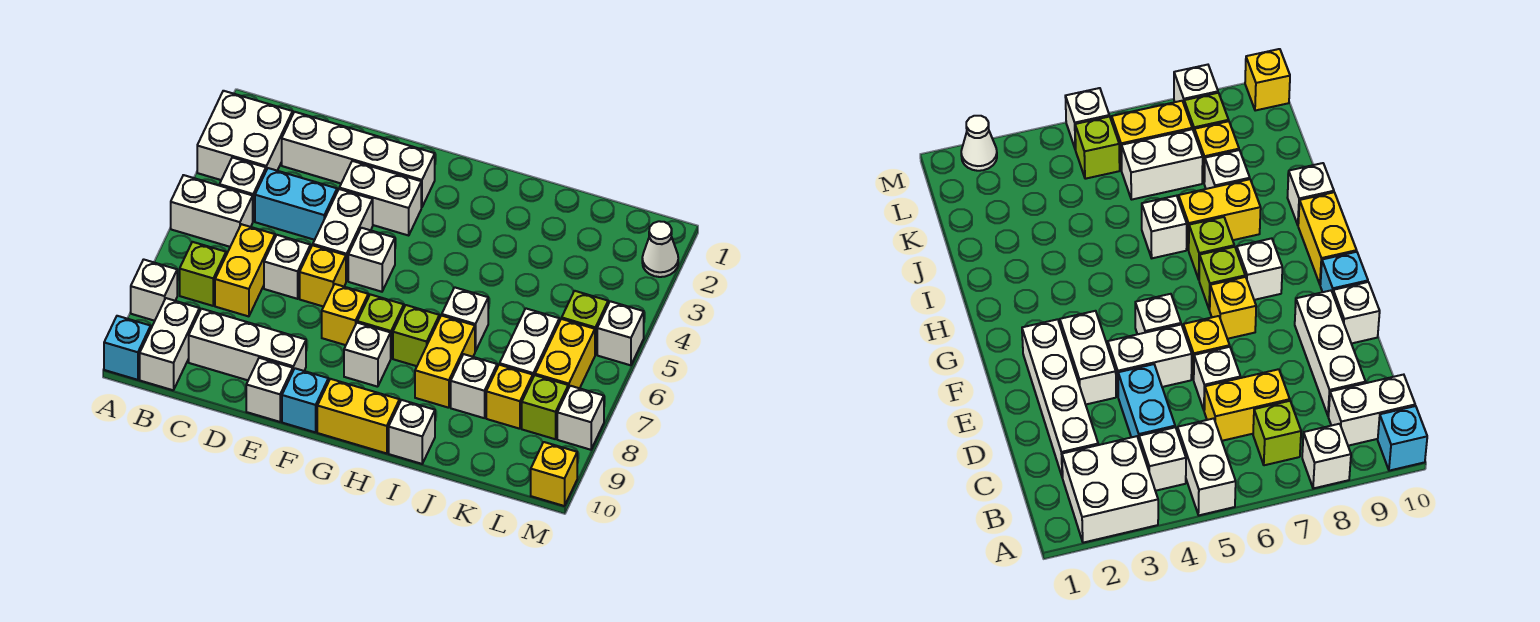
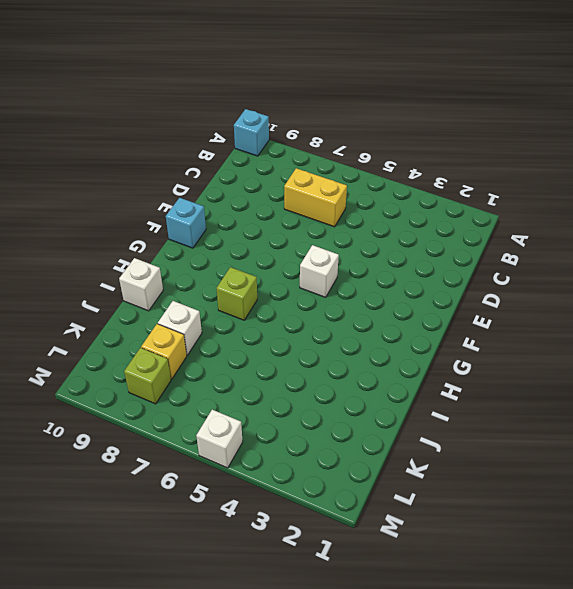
none -> white 2x2 brick [197,91,293,180]
none -> white 1x2 brick [171,175,253,247]
none -> white 1x1 brick [131,259,177,321]
none -> white 1x1 brick [219,157,266,221]

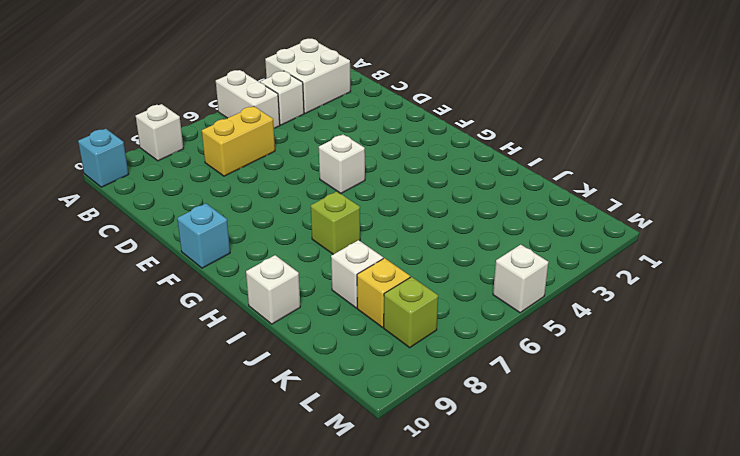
none -> lime 1x1 brick [180,242,226,306]
none -> white 1x2 brick [140,298,199,390]
none -> white 1x4 brick [282,112,435,207]
none -> cyan 1x2 brick [255,168,337,240]

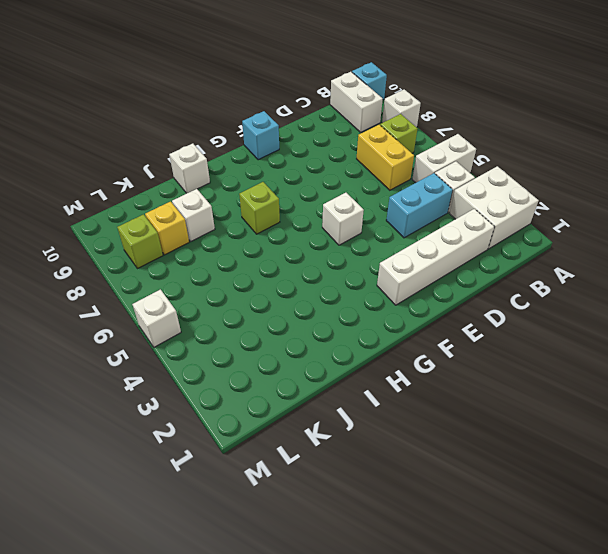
none -> white 1x3 brick [189,309,306,380]
none -> white 1x1 brick [264,235,310,299]
none -> white 1x2 brick [339,161,421,235]
none -> white 1x2 brick [313,189,373,281]

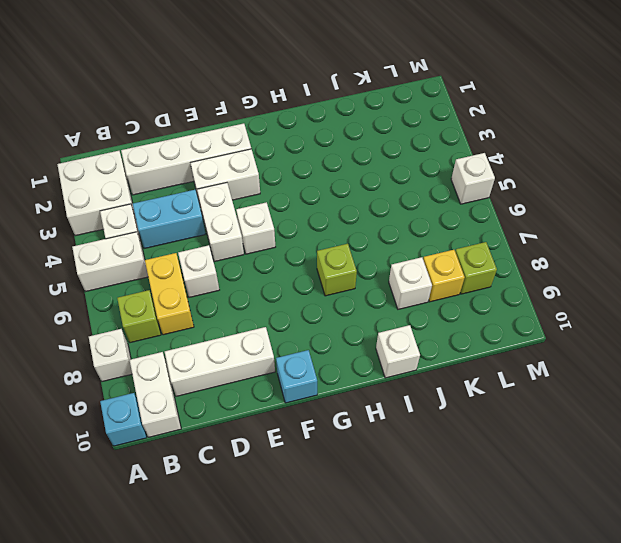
none -> yellow 1x1 brick [300,245,346,307]
none -> white 1x1 brick [246,358,293,422]
none -> yellow 1x1 brick [322,284,368,345]
none -> lime 1x1 brick [357,294,404,358]

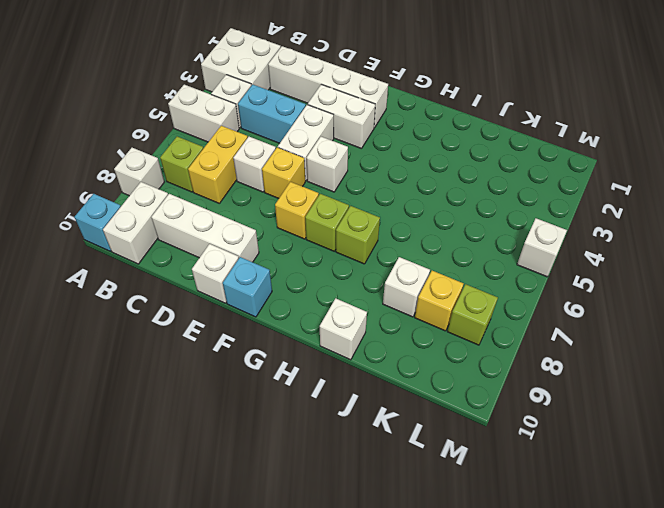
none -> white 1x1 brick [344,323,391,387]
none -> yellow 1x2 brick [317,379,400,453]
none -> white 1x1 brick [442,287,488,351]
none -> yellow 1x2 brick [415,315,475,408]

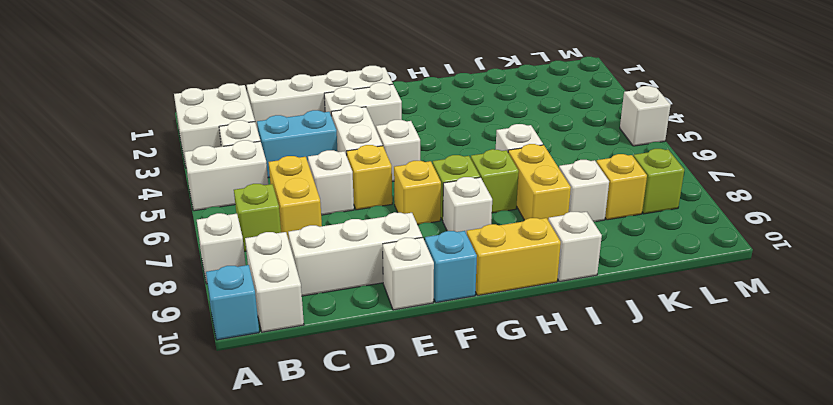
none -> white 1x2 brick [500,309,559,377]
none -> lime 1x1 brick [562,291,608,355]
none -> yellow 1x2 brick [535,319,595,388]
none -> white 1x1 cone [642,221,678,277]

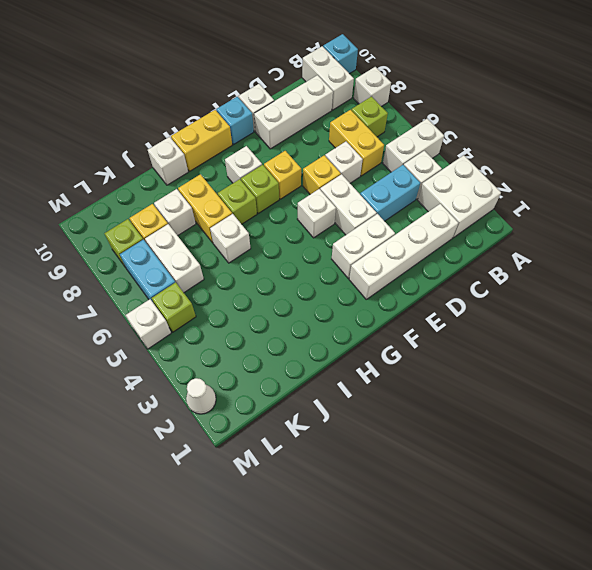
cyan 1x2 brick [120,239,175,302] -> yellow 1x2 brick [535,319,595,388]
none -> white 1x1 brick [557,386,604,450]
none -> yellow 1x1 brick [531,442,577,506]

